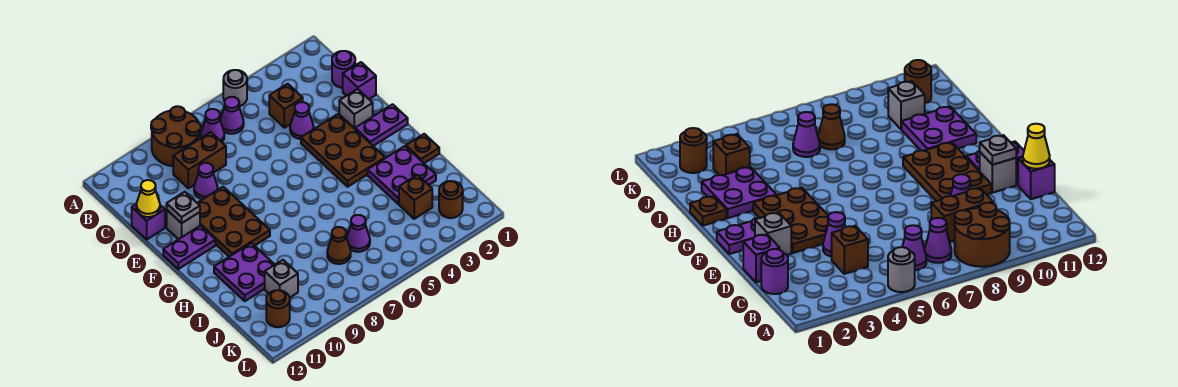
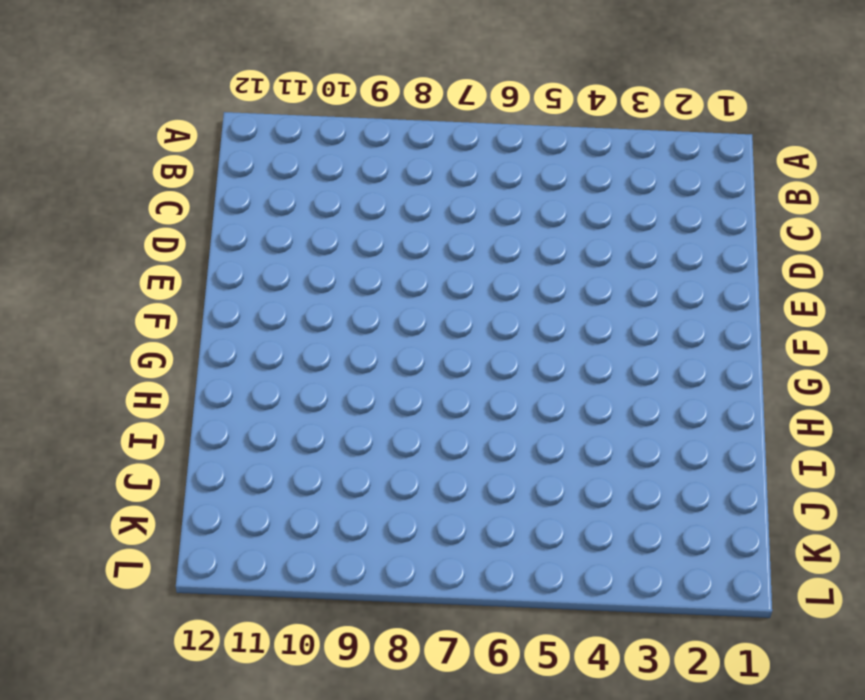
none -> grey 1x1 round brick [223,70,247,106]
none -> brown 2x2 round brick [151,106,201,166]
none -> purple 1x1 cone [220,97,244,134]

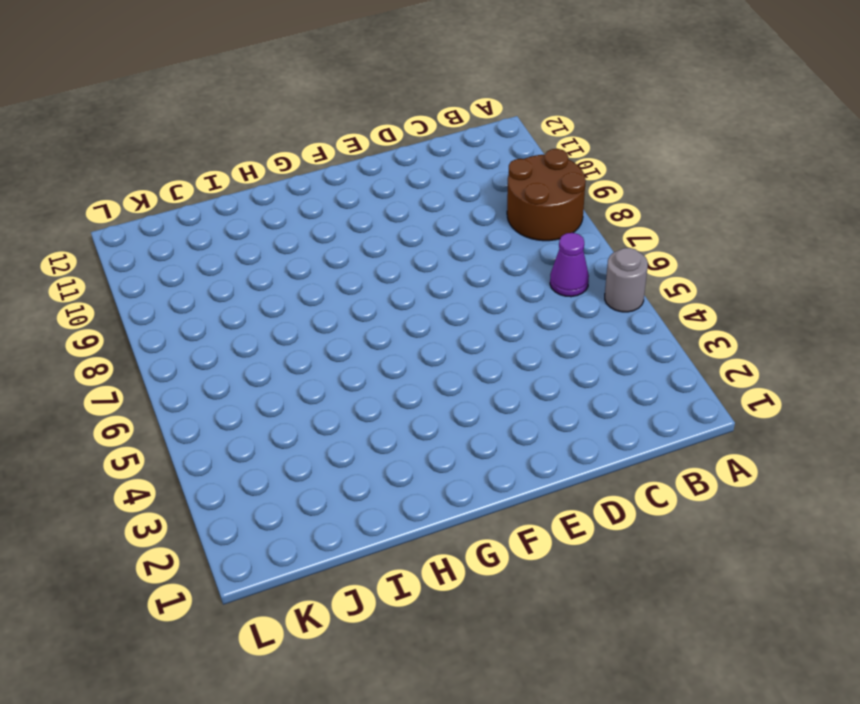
none -> purple 1x1 cone [201,109,224,142]
none -> purple 1x1 round brick [332,51,355,88]
none -> brown 1x1 brick [269,84,303,128]

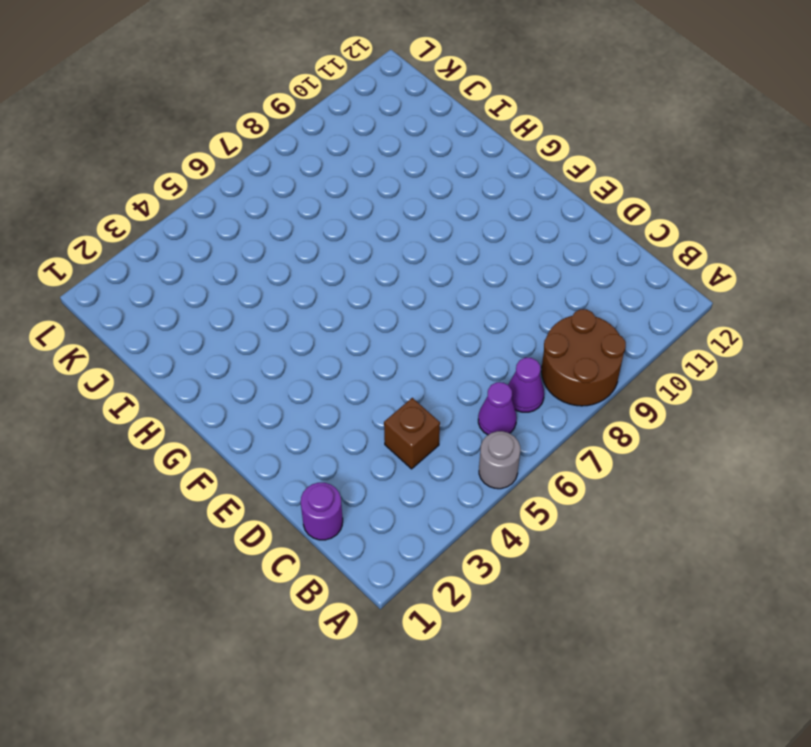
none -> brown 1x2 brick [173,132,226,188]
none -> purple 1x1 brick [343,62,376,99]
none -> purple 1x1 cone [290,102,314,139]

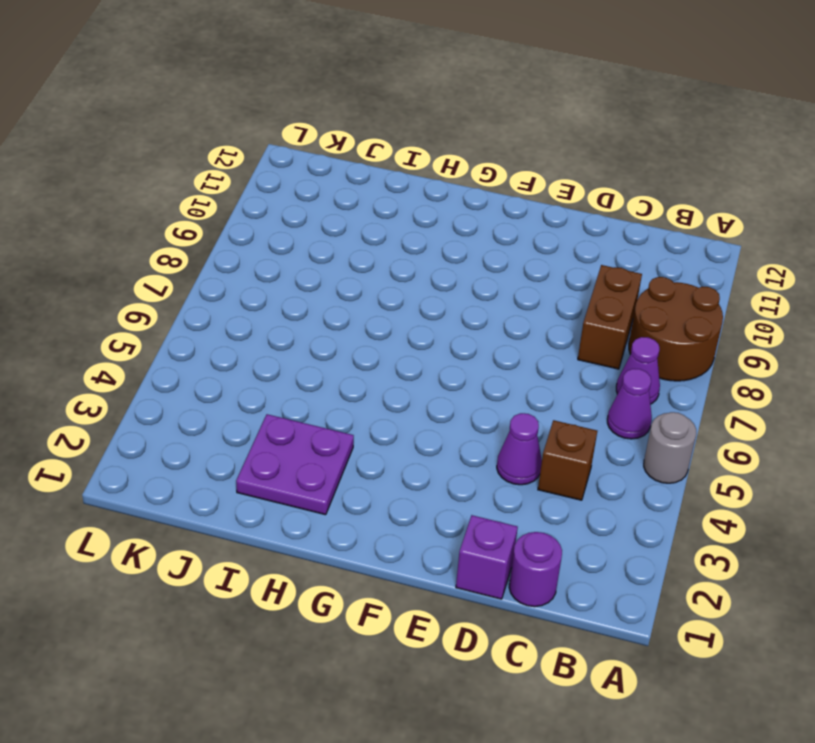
none -> purple 1x1 cone [194,163,218,199]
none -> purple 1x1 brick [132,204,165,239]
none -> grey 1x1 brick [339,89,373,129]

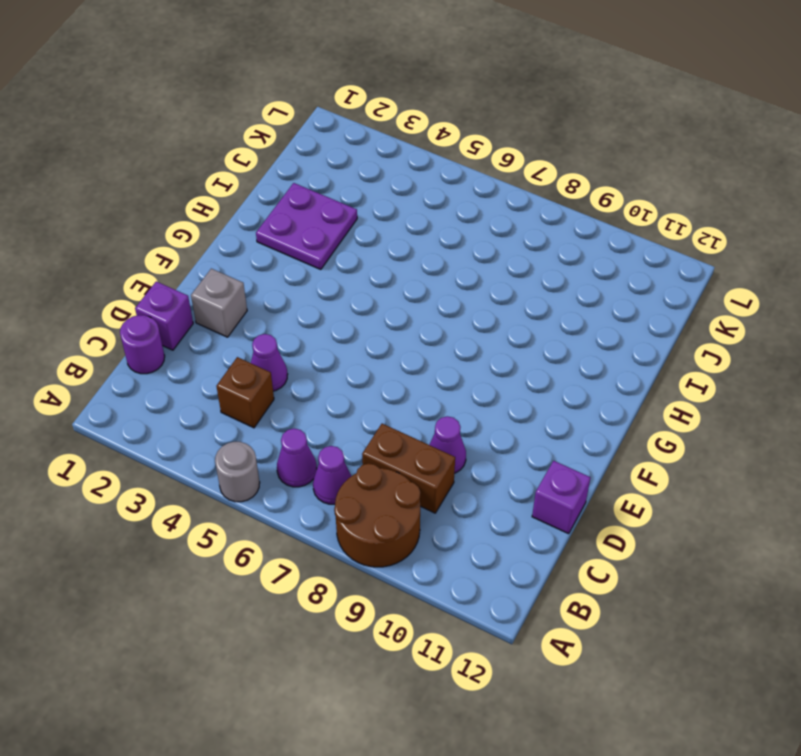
none -> brown 2x3 plate [301,114,385,187]
none -> brown 2x3 plate [198,187,270,257]
none -> grey 1x1 brick [167,210,200,239]

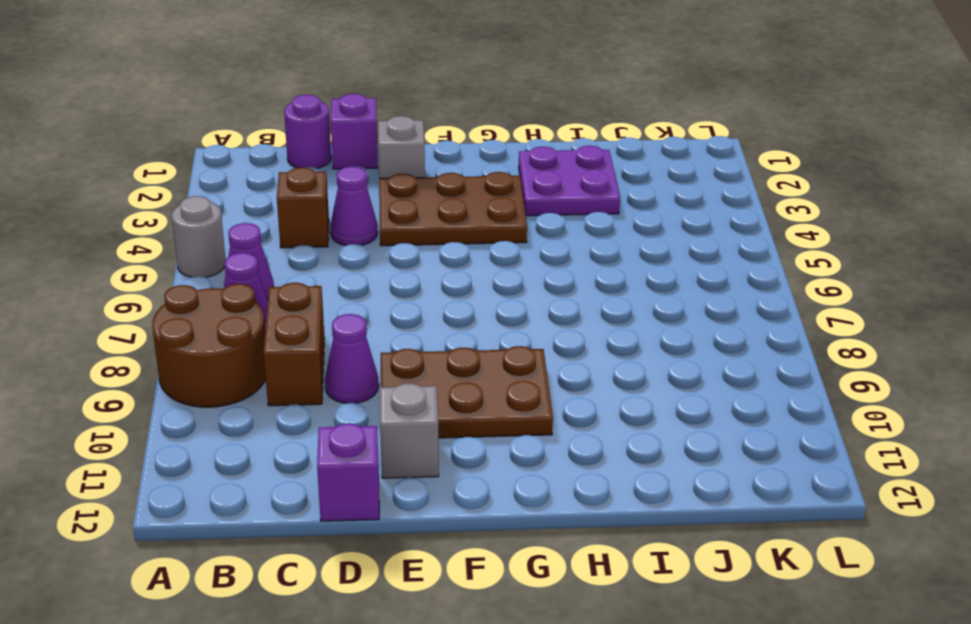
none -> purple 1x2 plate [355,104,408,146]
none -> purple 1x2 plate [163,226,216,269]
none -> brown 1x1 plate [406,134,439,163]

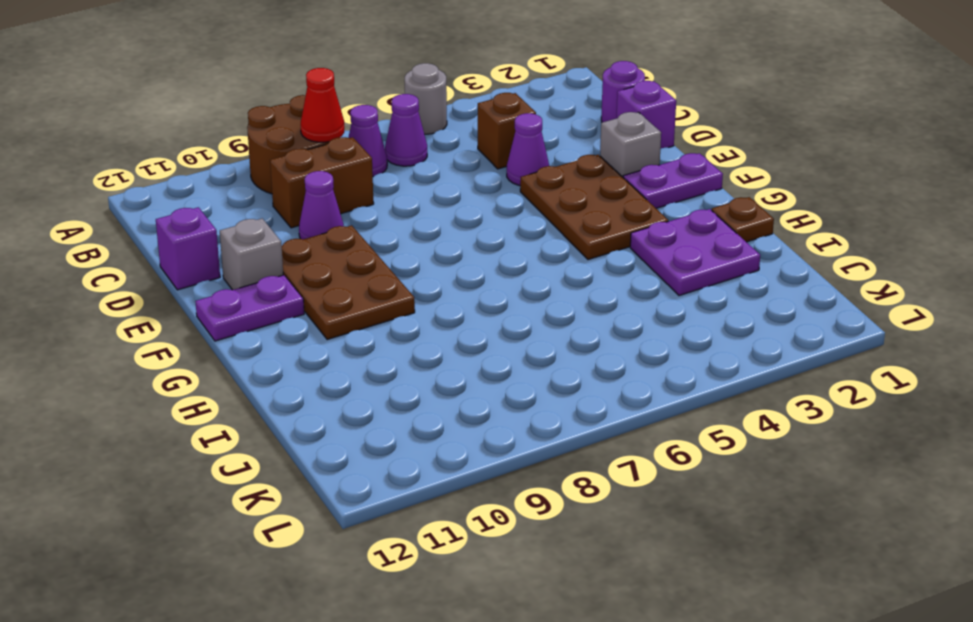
red 1x1 cone [301,68,344,142] -> none
none -> purple 2x2 plate [214,243,275,301]
none -> brown 1x1 brick [399,175,432,219]
none -> purple 1x1 cone [347,215,370,252]

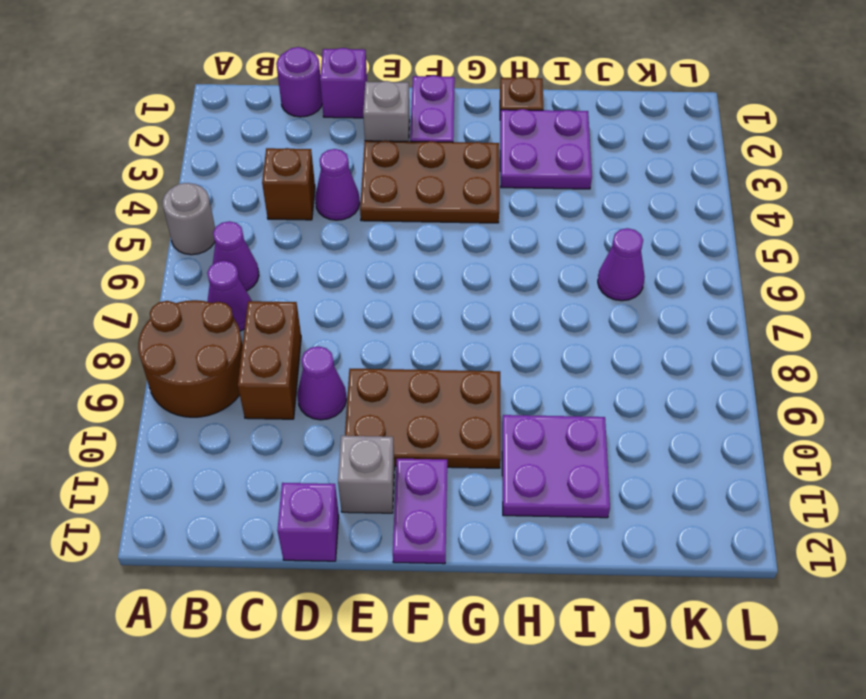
none -> brown 1x1 brick [399,175,432,219]
none -> brown 1x1 cone [327,227,351,264]
none -> grey 1x1 brick [265,260,298,298]

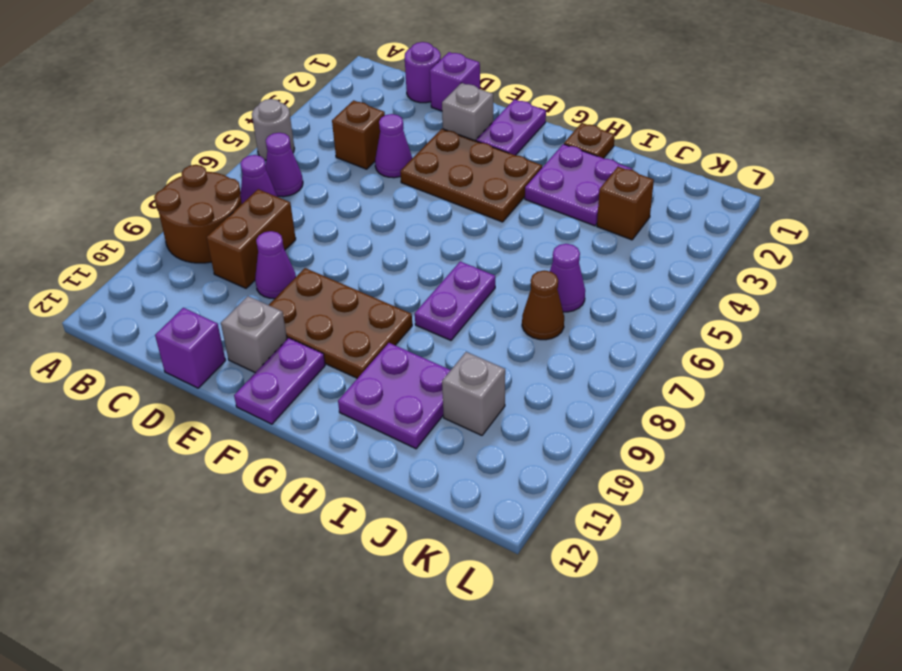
purple 1x2 plate [415,262,495,340] -> none
none -> brown 1x1 round brick [439,181,463,218]
none -> brown 1x1 round brick [266,290,290,327]
none -> yellow 1x1 cone [136,180,160,217]

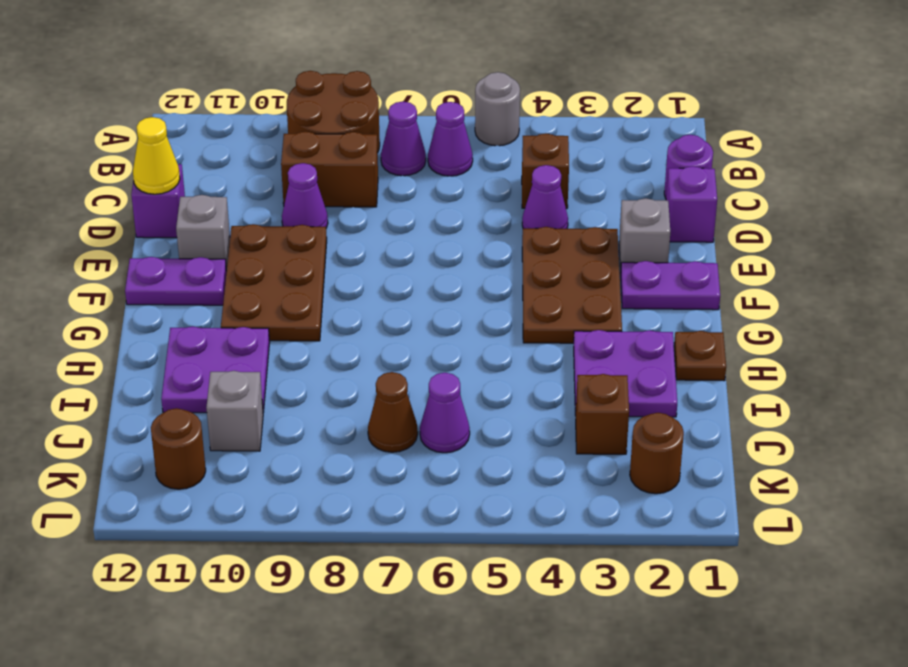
none -> grey 1x1 plate [167,192,200,223]

